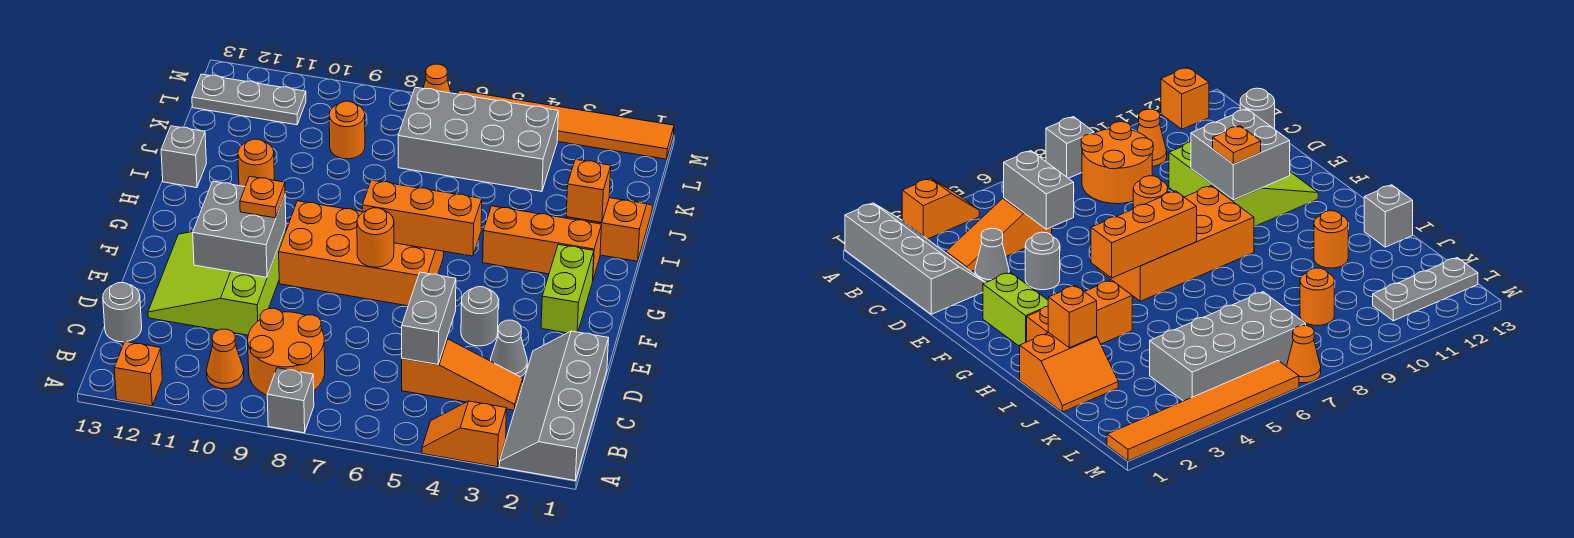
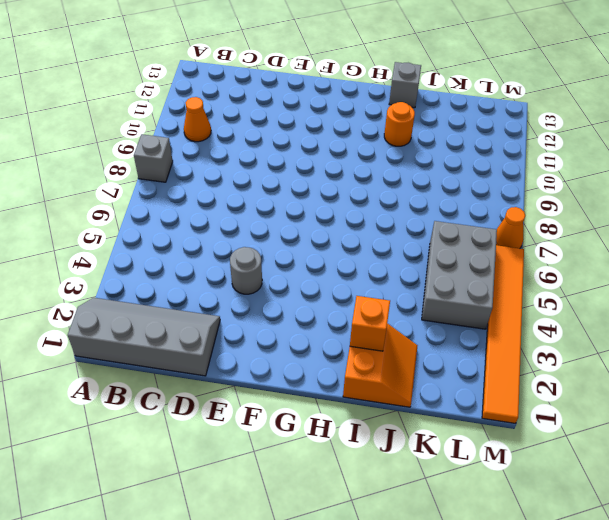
grey 2x3 brick [422,221,497,329] -> grey 2x4 brick [398,87,558,191]
none -> orange 1x2 slope [422,401,507,467]
none -> orange 1x1 brick [114,341,162,406]
none -> orange 2x2 round brick [248,308,325,395]

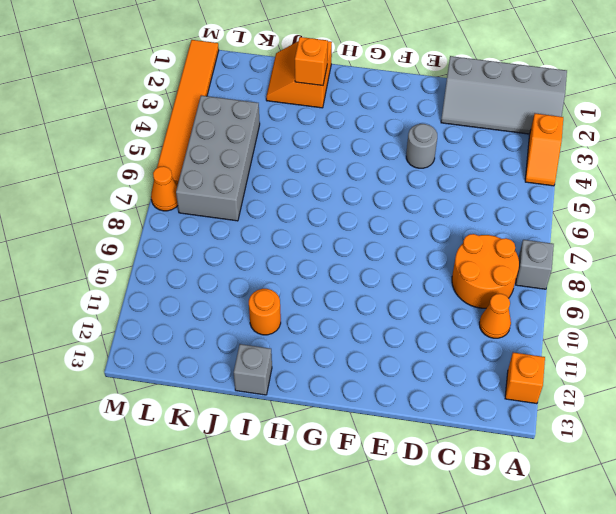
none -> orange 1x3 slope [402,339,523,410]
none -> grey 1x1 round brick [103,283,142,342]
none -> grey 1x1 cone [491,320,527,377]

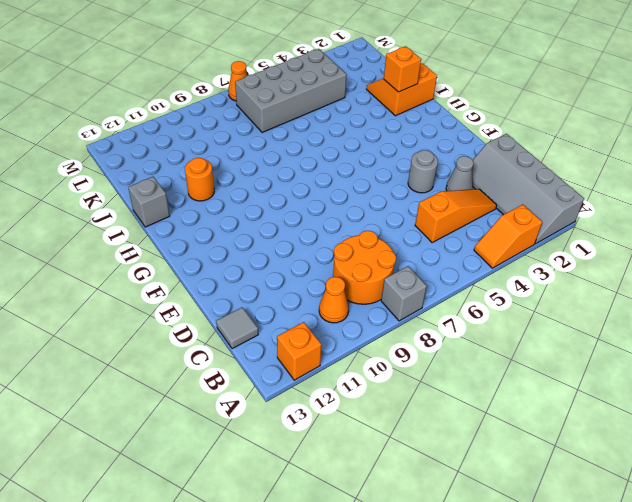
grey 1x1 tile [216,307,258,349] -> grey 1x1 round brick [103,283,142,342]
none -> lime 3x3 slope [148,227,286,335]
none -> lime 1x2 brick [541,244,594,333]
none -> orange 2x4 brick [279,201,444,306]

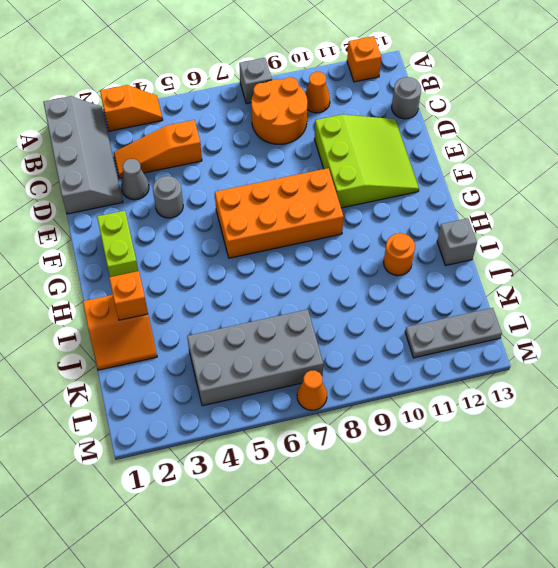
none -> orange 1x3 brick [483,206,602,279]
none -> orange 1x1 round brick [329,101,365,159]
none -> orange 1x6 tile [458,91,674,159]

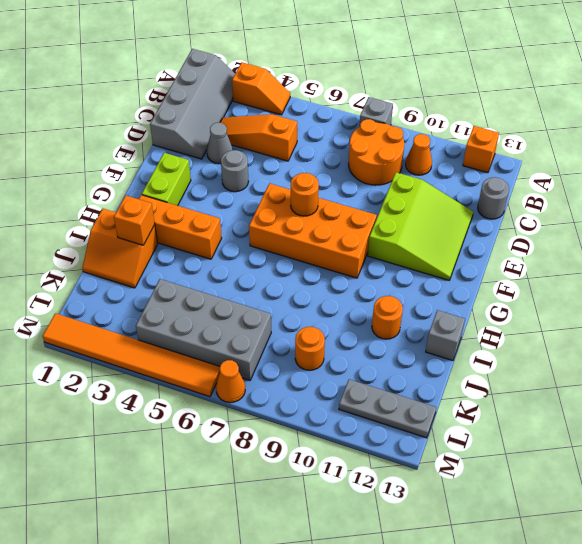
none -> grey 1x2 brick [402,272,456,365]
none -> grey 2x2 brick [193,181,286,278]
none -> orange 1x3 brick [362,180,482,256]

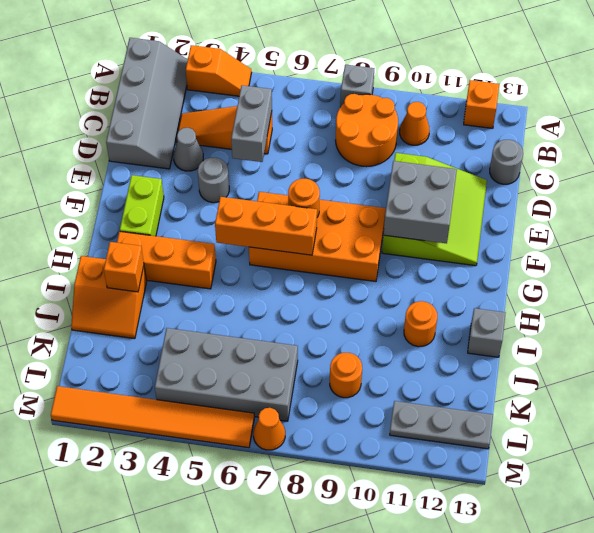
none -> orange 1x1 plate [240,176,285,218]

